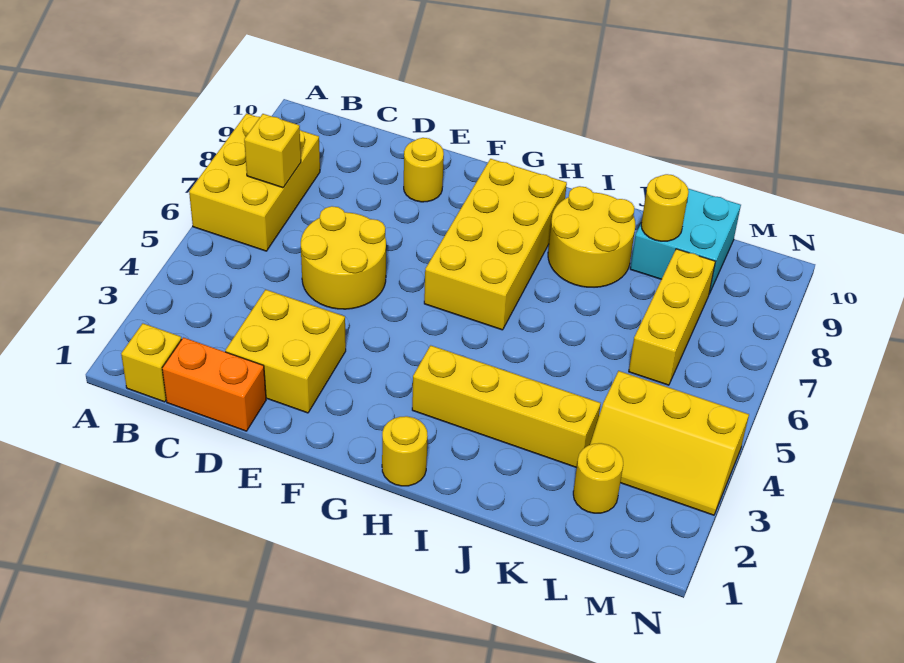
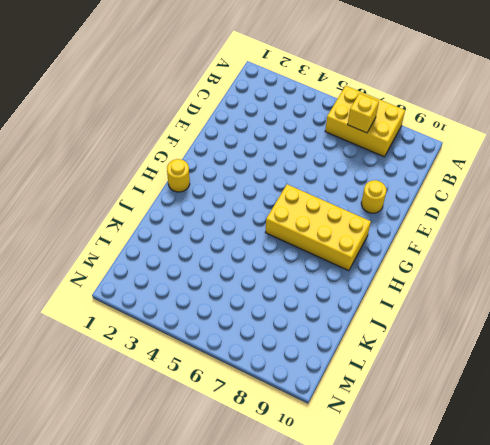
none -> yellow 1x1 brick [121,323,182,402]
none -> orange 1x2 brick [162,337,266,431]
none -> yellow 2x2 brick [225,290,346,413]

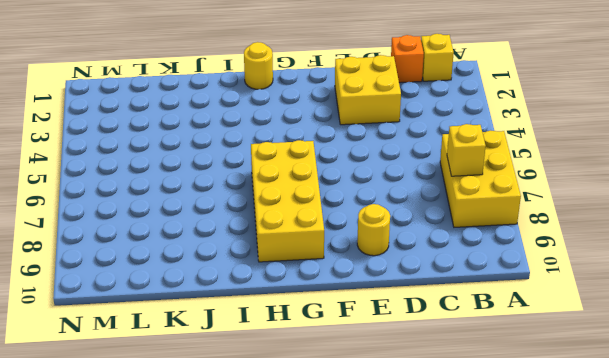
orange 1x1 brick [391,35,424,83] -> orange 1x2 brick [162,337,266,431]
none -> yellow 2x2 round brick [301,206,386,309]
none -> yellow 1x4 brick [412,345,601,468]
none -> yellow 2x2 round brick [548,186,636,287]

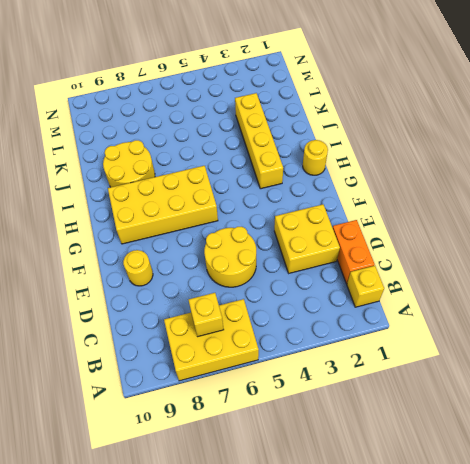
none -> cyan 2x2 brick [630,189,741,294]
none -> yellow 1x1 round brick [573,443,623,513]
none -> yellow 2x3 slope [590,371,749,515]

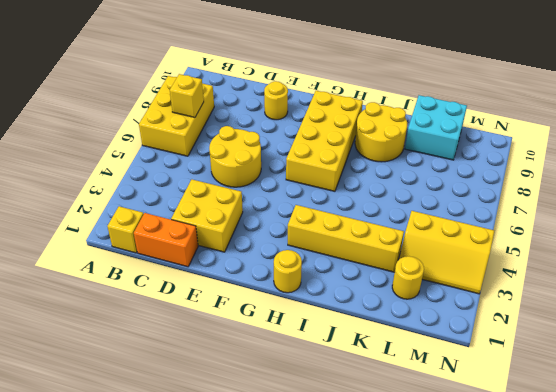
none -> yellow 1x3 brick [629,249,715,385]
none -> yellow 1x1 round brick [641,174,689,241]

